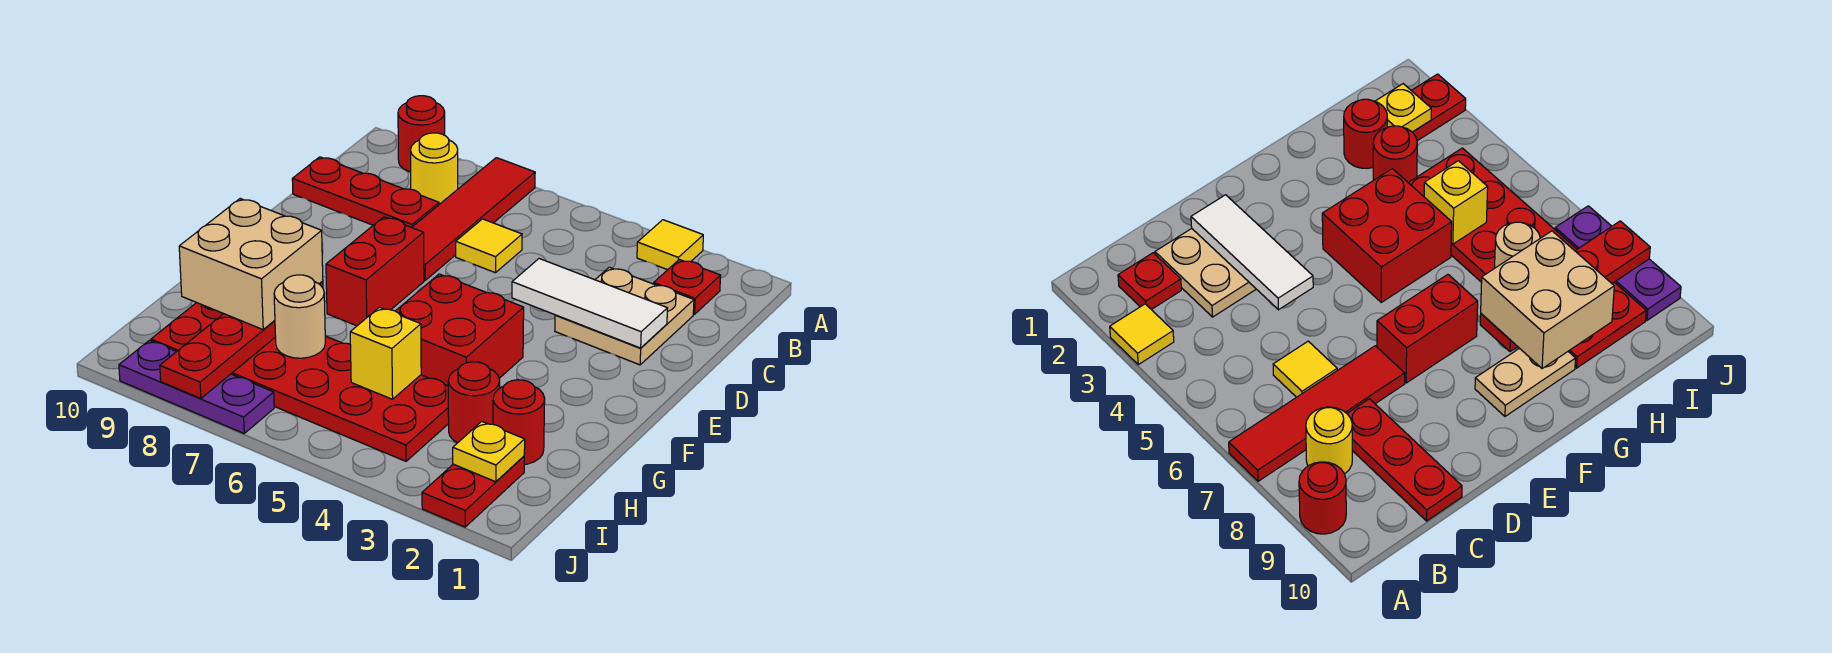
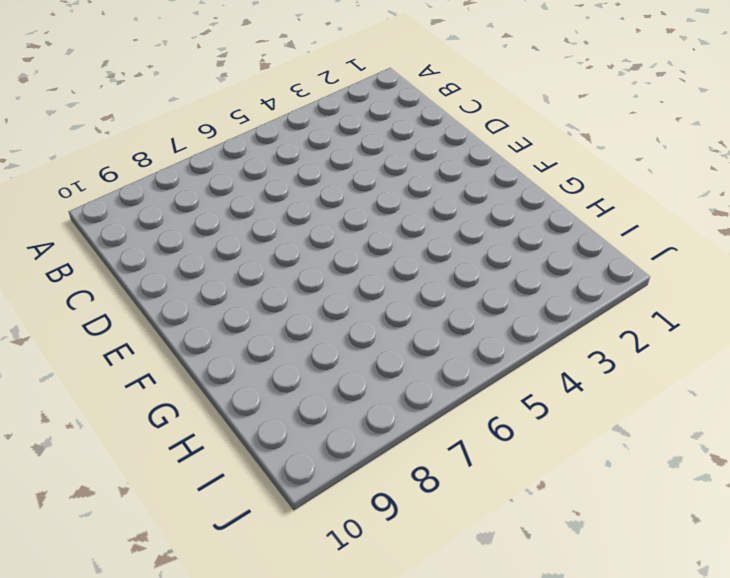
none -> yellow 1x1 tile [637,220,703,270]
none -> red 1x4 tile [412,158,535,280]
none -> red 1x1 round brick [398,96,445,172]

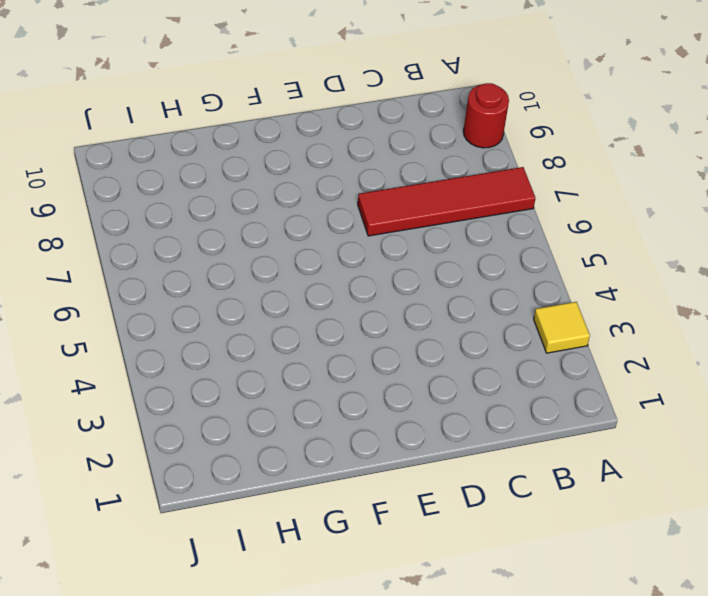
none -> red 1x1 plate [654,260,721,314]
none -> yellow 1x1 round brick [411,133,458,204]
none -> tan 2x2 plate [555,267,694,365]

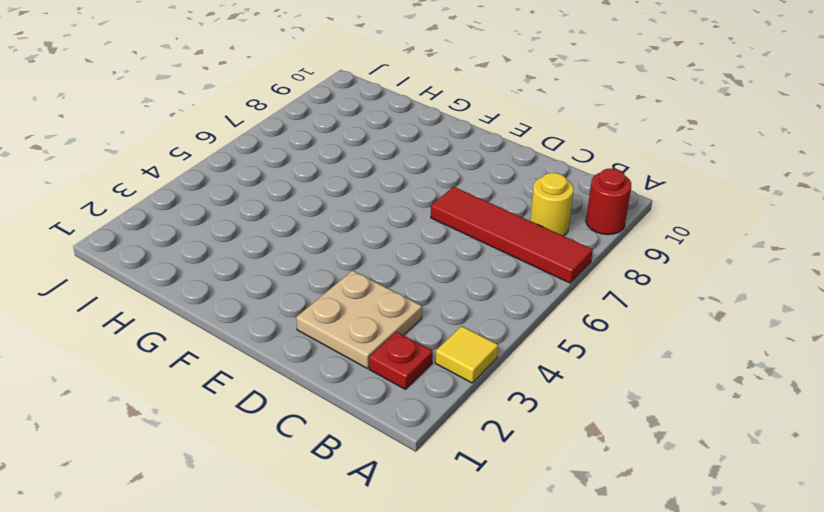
none -> yellow 1x1 tile [456,219,522,273]
none -> red 1x3 plate [292,157,439,228]
none -> red 1x2 brick [326,217,424,326]

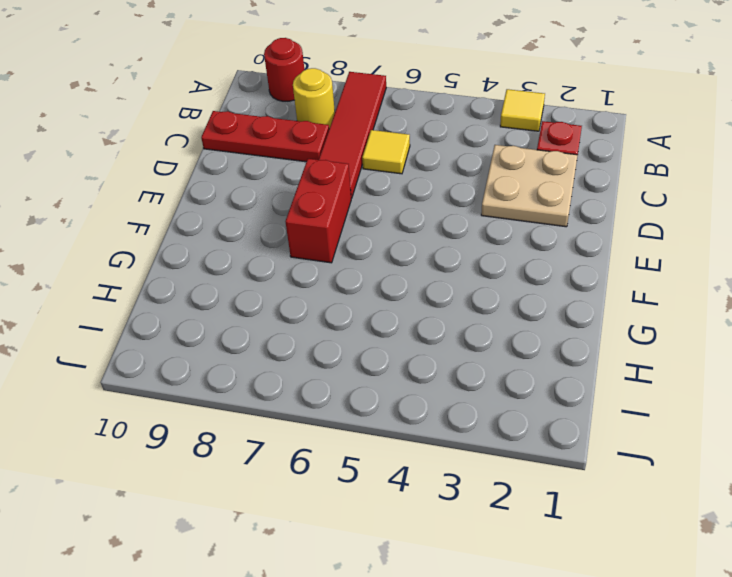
none -> red 2x2 brick [396,274,524,386]
none -> tan 1x2 plate [1475,348,1576,416]
none -> red 1x1 round brick [493,380,545,465]

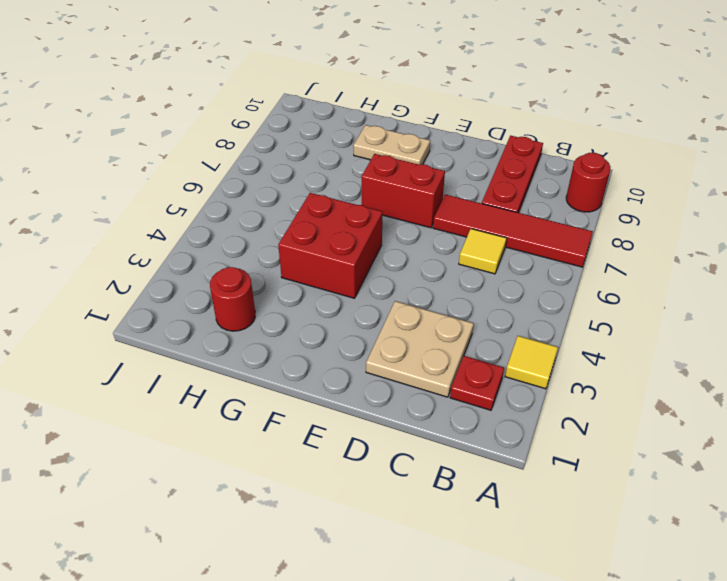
none -> yellow 1x1 round brick [411,133,458,204]
none -> red 1x1 round brick [448,362,500,443]
none -> red 2x6 plate [151,303,449,461]

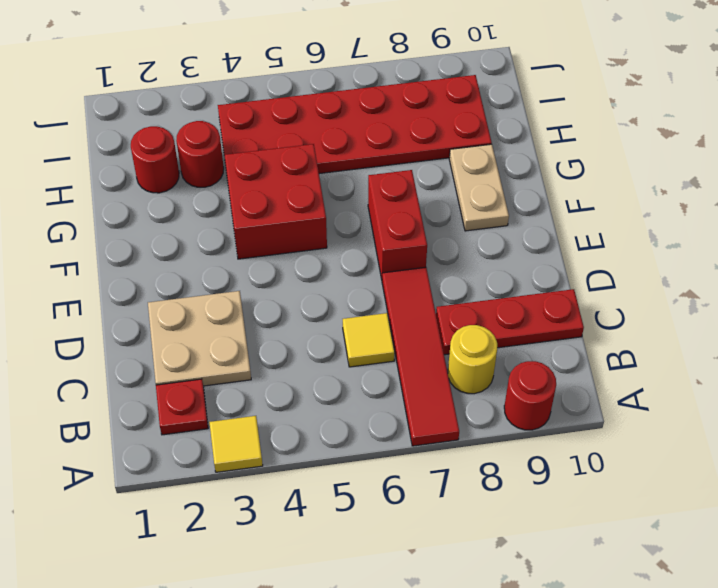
none -> red 1x2 plate [422,456,524,527]
none -> purple 1x3 plate [119,340,274,433]
none -> white 1x3 tile [512,259,667,348]

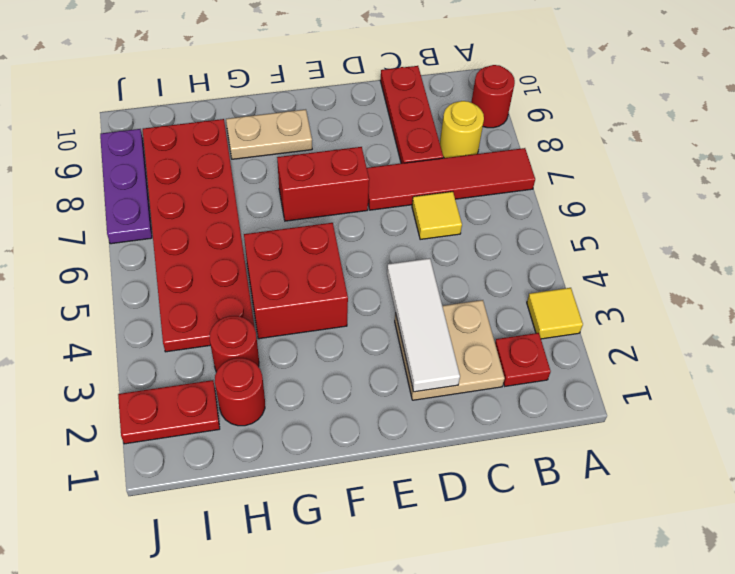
none -> red 1x4 plate [160,281,323,399]
none -> yellow 1x1 brick [350,307,421,399]
none -> tan 1x1 round brick [274,275,325,358]

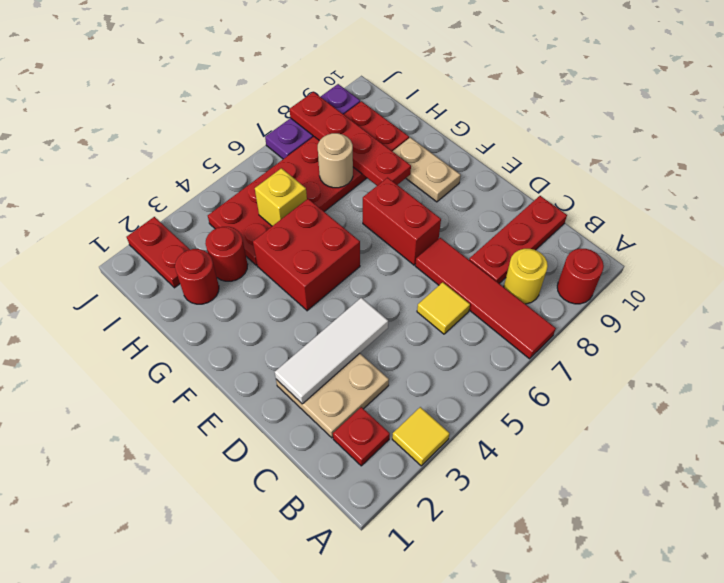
none -> yellow 1x1 plate [453,421,525,482]
none -> tan 2x2 brick [179,199,323,329]

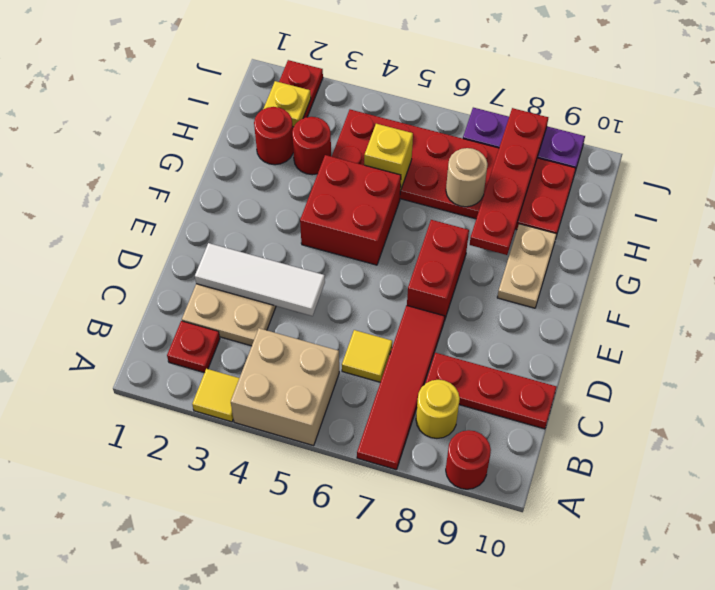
tan 2x2 brick [231,328,339,446] -> tan 2x2 brick moved to [179,199,323,329]

